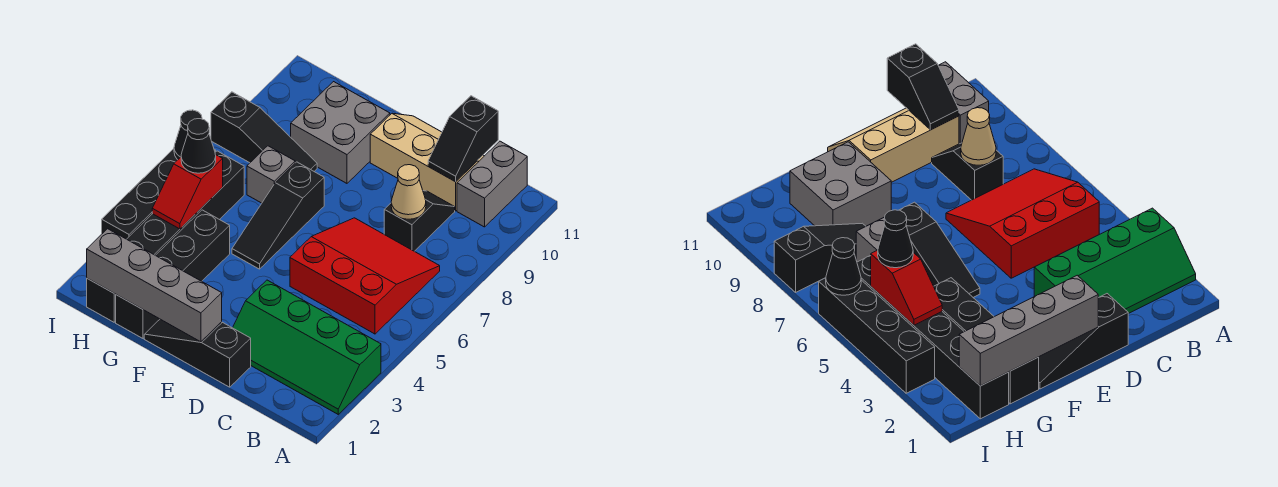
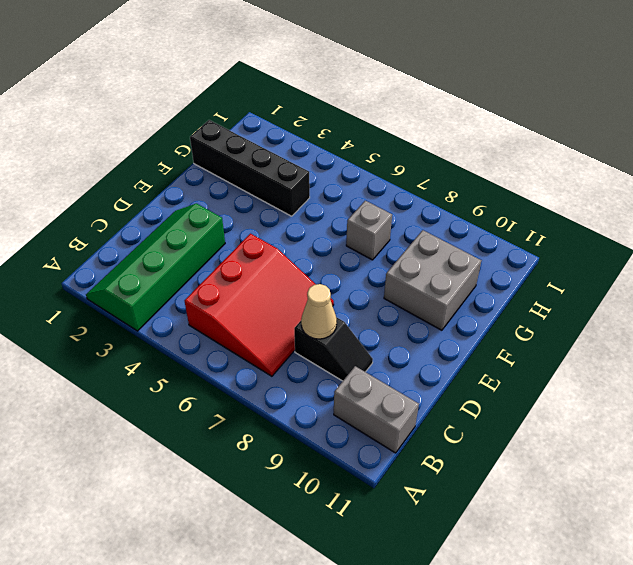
none -> tan 2x3 slope [370,113,484,211]
none -> black 1x3 slope [144,319,251,387]
none -> black 1x3 slope [232,162,324,269]

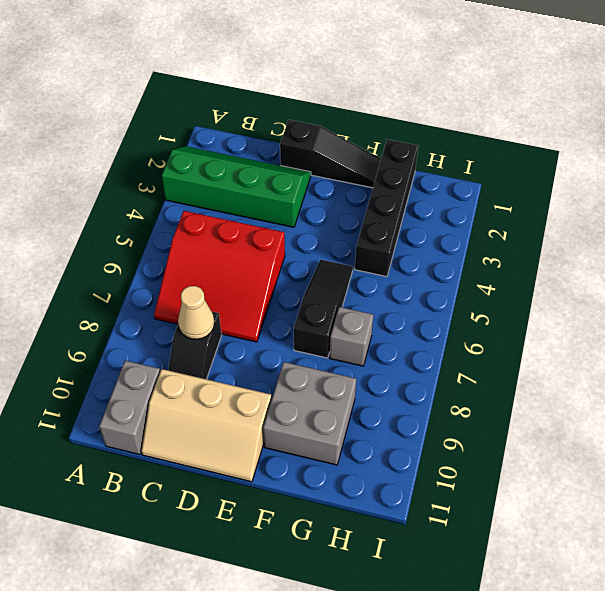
none -> black 1x3 slope [211,92,317,171]
none -> black 1x6 brick [87,151,244,322]
none -> black 1x4 brick [102,149,216,239]

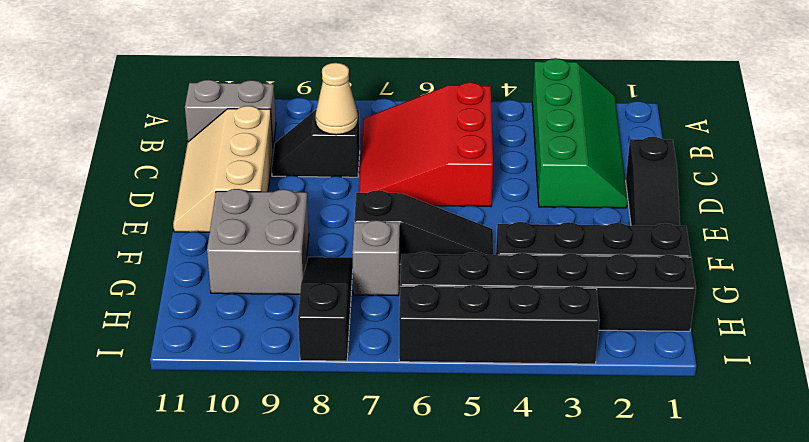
none -> black 1x2 slope [428,96,498,182]
none -> grey 1x4 brick [87,229,222,342]
none -> red 1x2 slope [152,154,223,229]

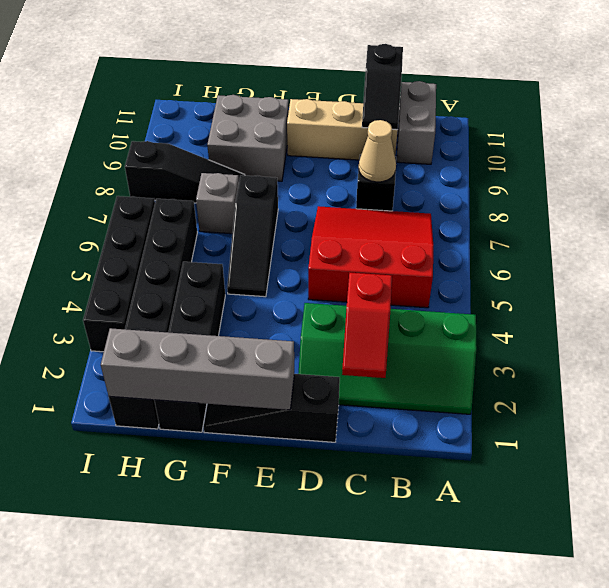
red 1x2 slope [342,273,392,378] -> red 1x2 slope moved to [152,154,223,229]
none -> black 1x1 cone [174,110,202,160]
none -> black 1x1 cone [181,119,216,173]

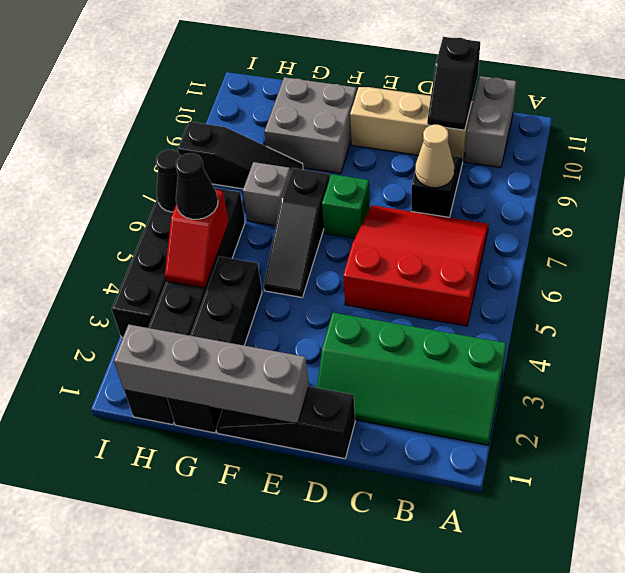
green 1x1 brick [322,174,370,239] -> none

